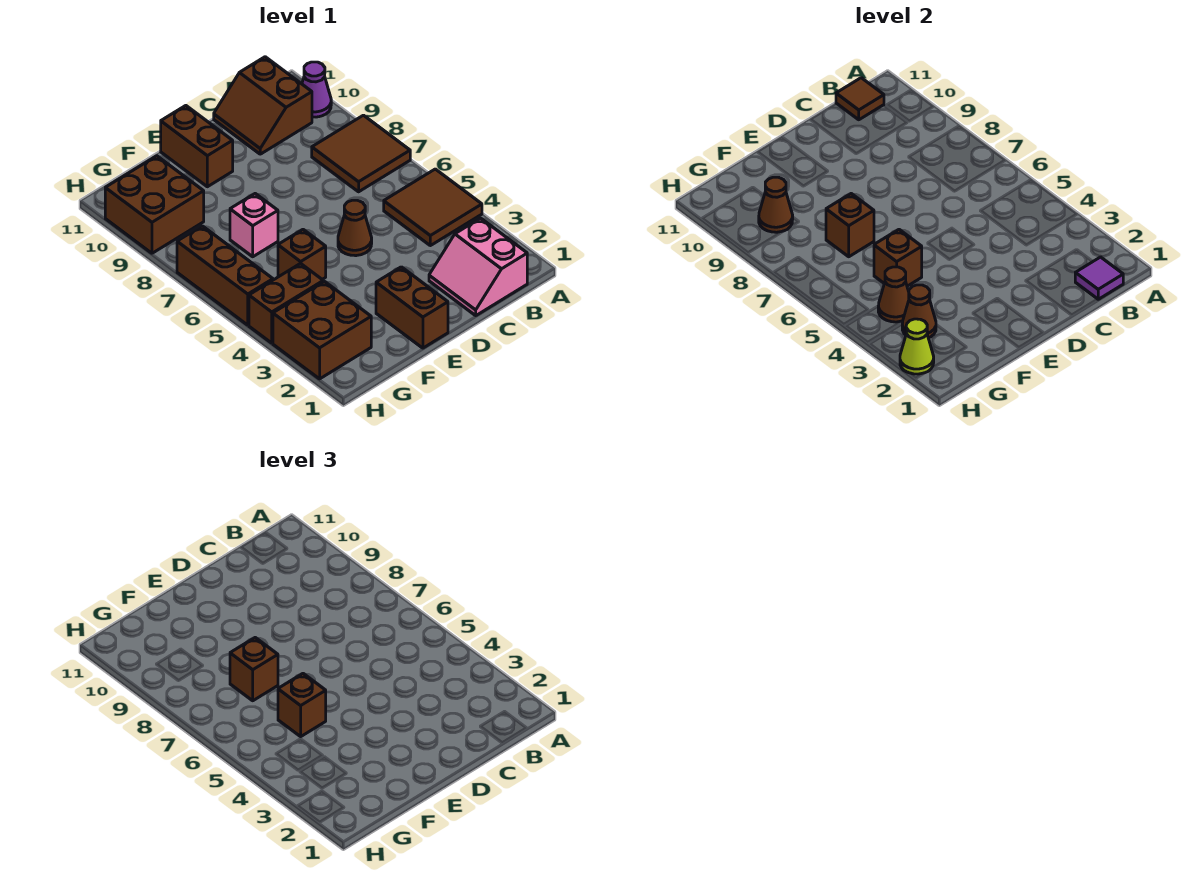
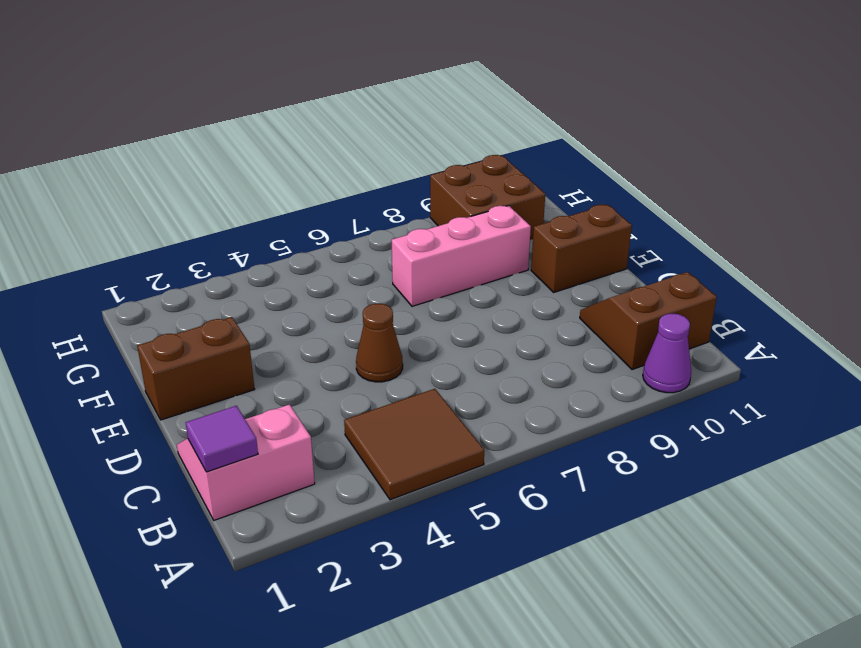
pink 1x3 brick [392,206,531,306] -> pink 1x1 brick [230,194,278,257]
none -> brown 2x2 tile [312,115,410,192]
none -> brown 1x1 brick [278,230,326,280]
none -> brown 2x2 brick [273,281,371,379]

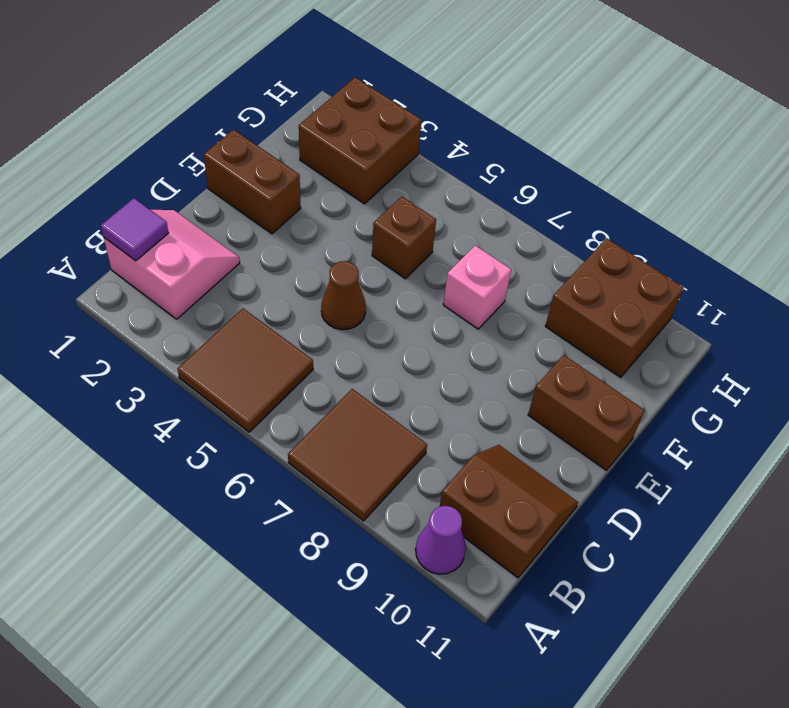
none -> brown 1x2 brick [249,263,323,343]
none -> brown 1x3 brick [177,226,273,325]
none -> brown 1x1 tile [836,78,884,120]

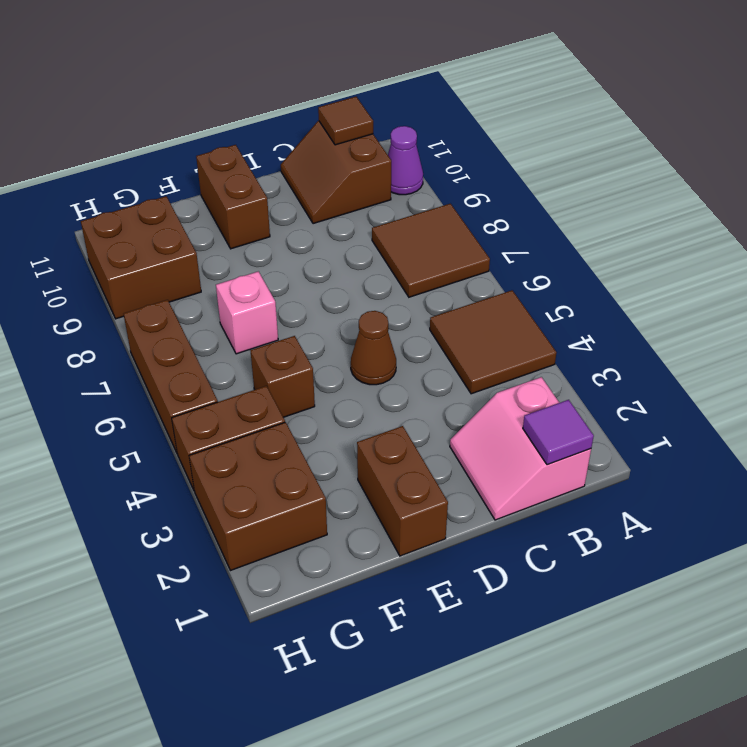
none -> brown 1x1 brick [874,230,922,286]
none -> brown 1x1 brick [826,194,874,257]
none -> brown 1x1 cone [902,285,936,338]

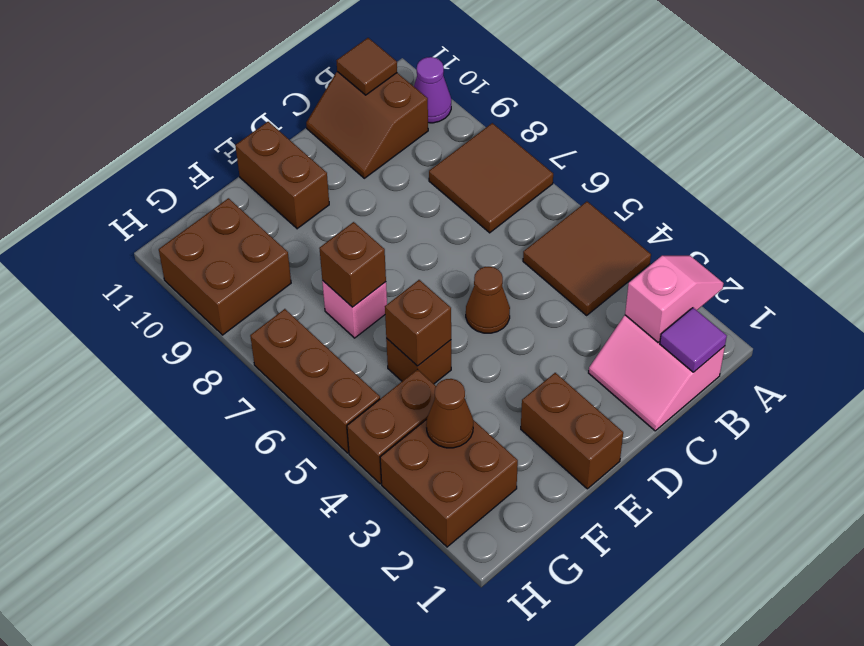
pink 1x2 slope [625,256,724,342] -> none
none -> brown 1x1 cone [878,267,909,322]
none -> brown 1x1 cone [759,177,793,232]
none -> lime 1x1 cone [900,319,934,374]

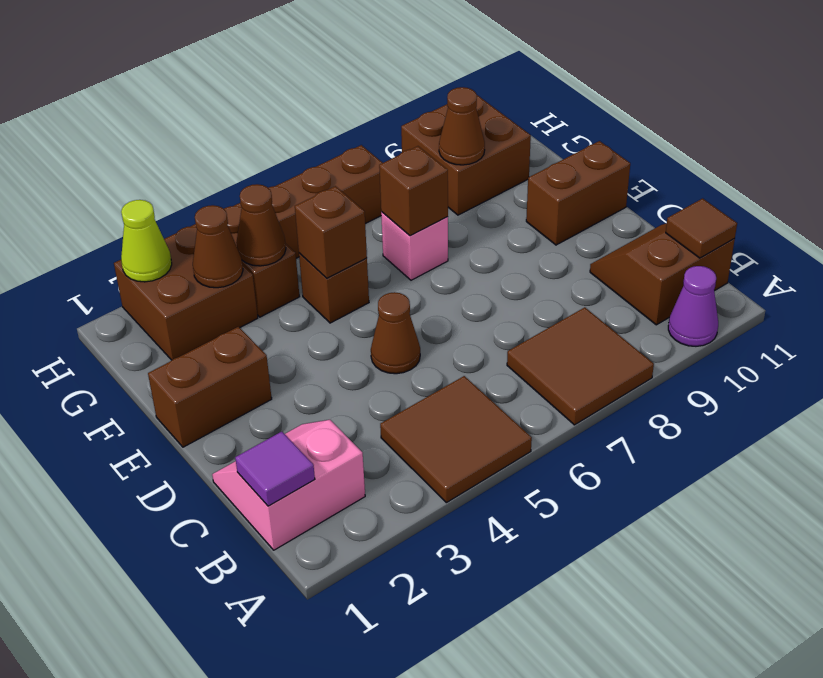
none -> brown 1x1 brick [278,674,326,736]
none -> brown 1x1 brick [230,638,278,701]

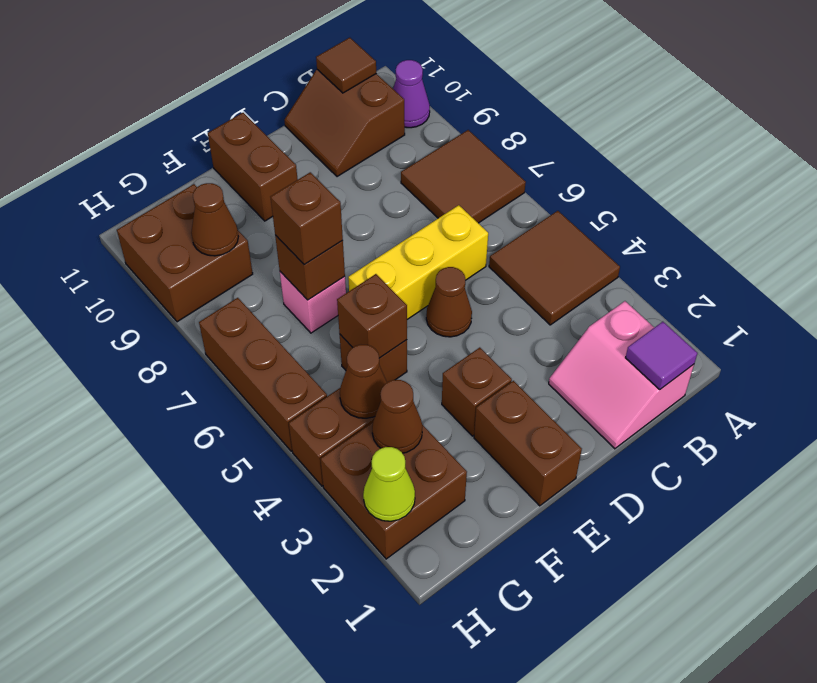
yellow 1x3 brick [348,205,488,319] -> none
brown 1x1 brick [442,348,512,436] -> brown 1x1 brick moved to [278,674,326,736]

